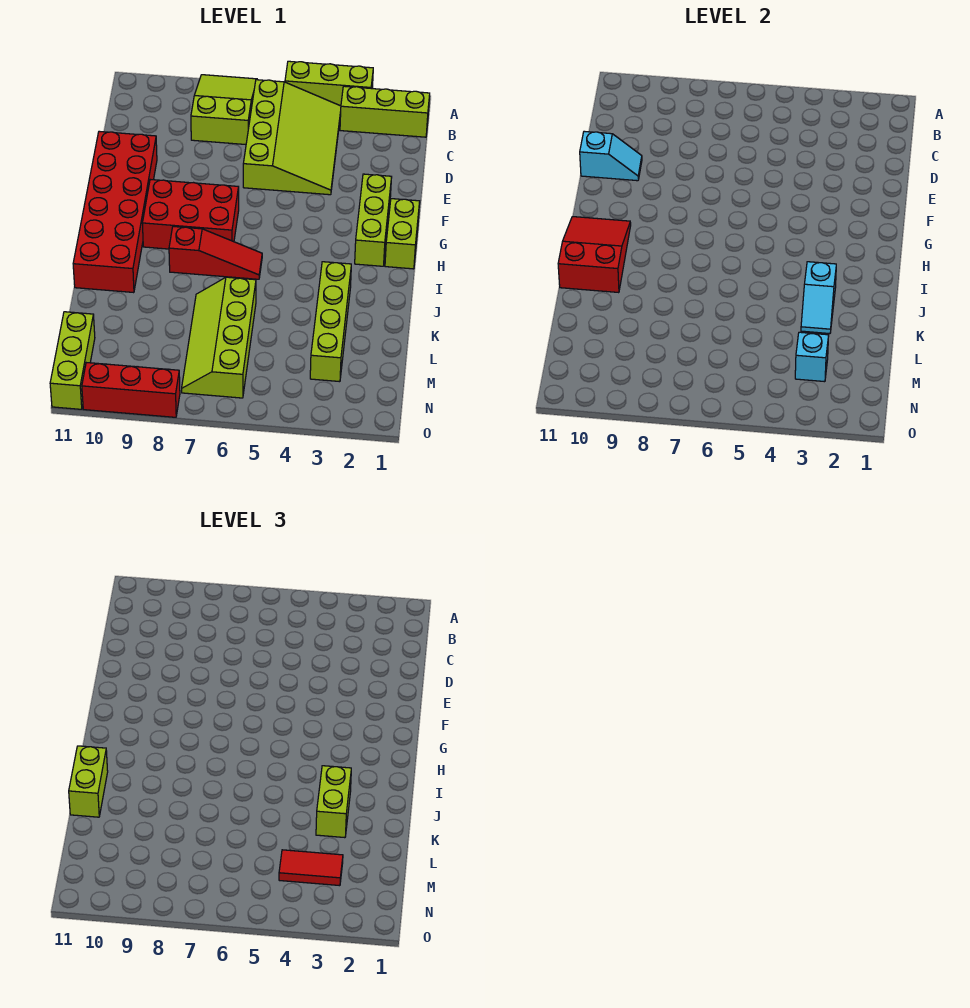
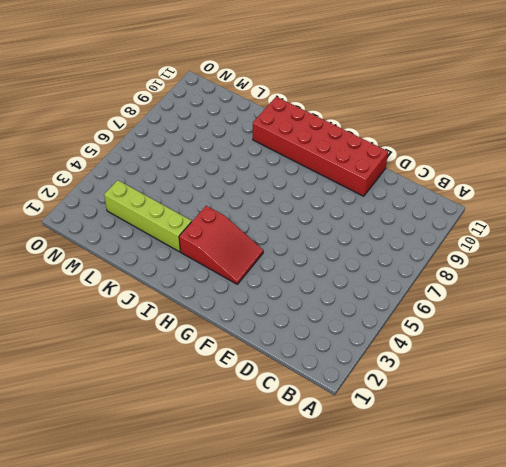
red 2x3 slope [179,206,263,284] -> red 2x3 slope moved to [558,217,631,293]
none -> lime 1x3 brick [285,61,373,106]
none -> lime 2x3 slope [191,75,257,145]
none -> lime 1x3 brick [340,86,430,137]

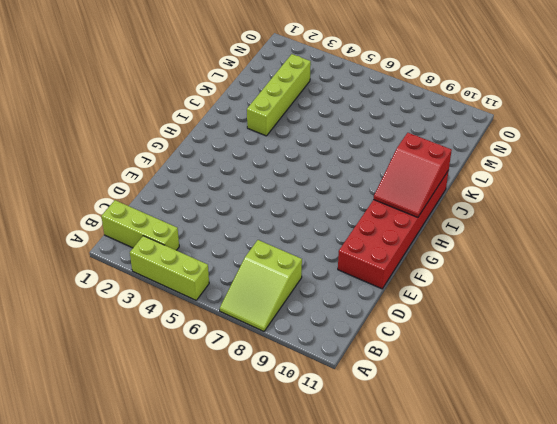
none -> lime 3x4 slope [243,80,341,195]
none -> lime 1x3 brick [355,174,392,266]
none -> lime 1x2 brick [385,199,420,269]

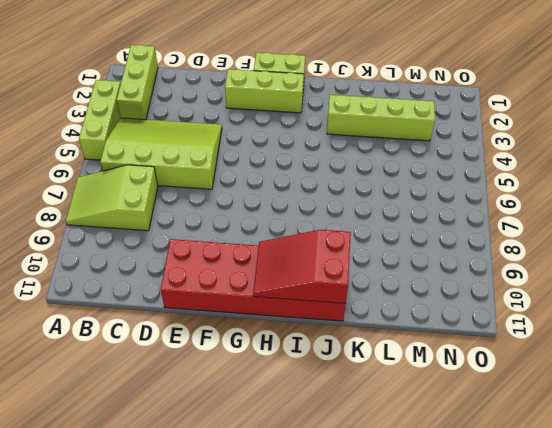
none -> red 2x3 brick [142,179,239,249]
none -> red 1x3 slope [169,227,262,279]
none -> lime 2x4 slope [182,277,256,398]

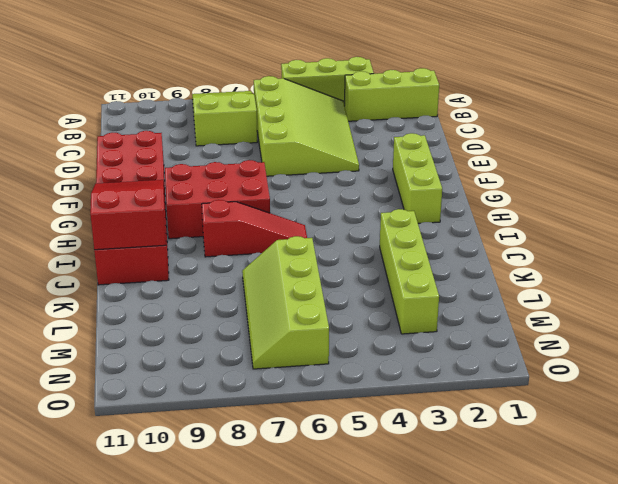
none -> lime 1x2 brick [385,199,420,269]
none -> lime 1x3 brick [50,312,95,409]
none -> red 1x3 brick [82,363,180,417]

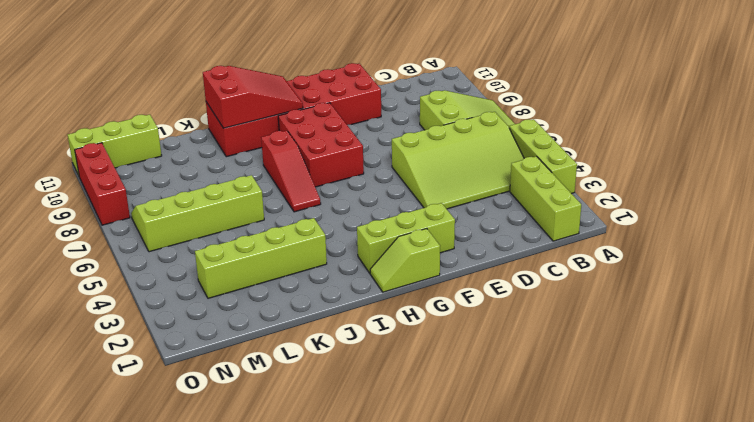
lime 1x2 slope [370,229,440,292] -> lime 1x2 brick [385,199,420,269]
none -> cyan 1x2 slope [580,131,642,181]
none -> cyan 1x2 slope [801,262,836,334]
none -> cyan 1x1 brick [795,332,829,382]

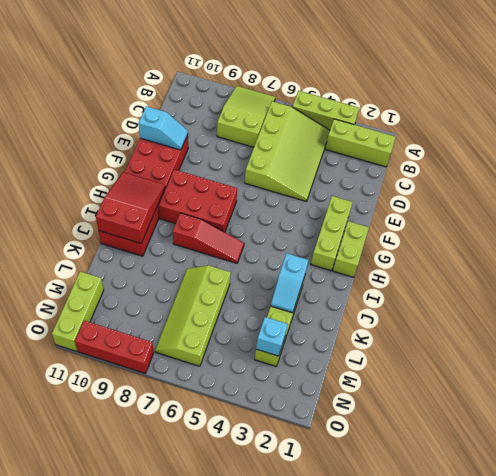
none -> lime 1x2 brick [316,766,351,838]
none -> lime 1x2 brick [69,746,108,817]
none -> red 1x2 tile [279,850,343,886]

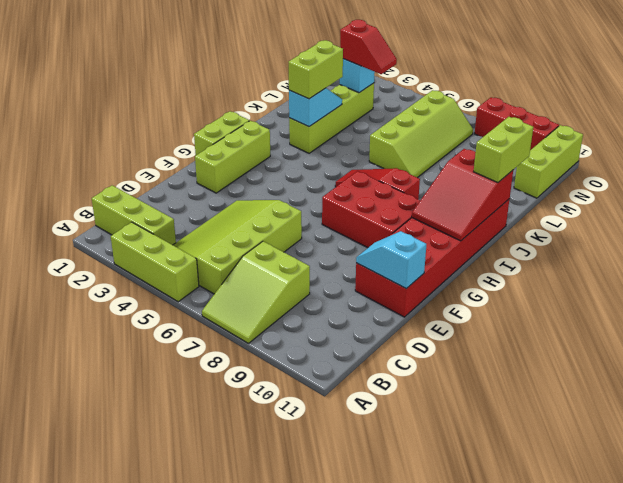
red 1x2 slope [340,20,397,74] -> red 1x2 tile [279,850,343,886]

